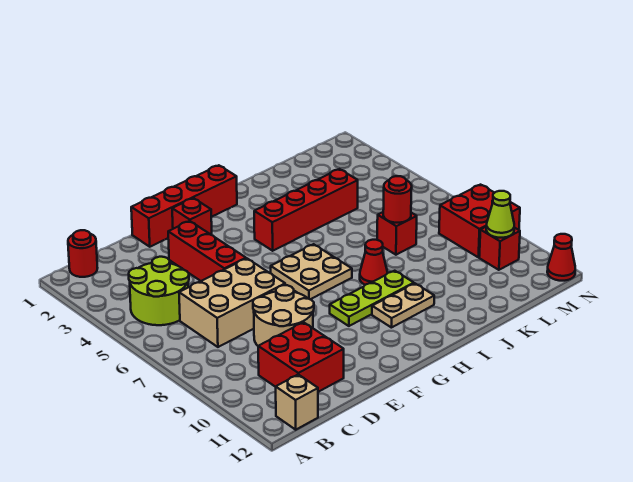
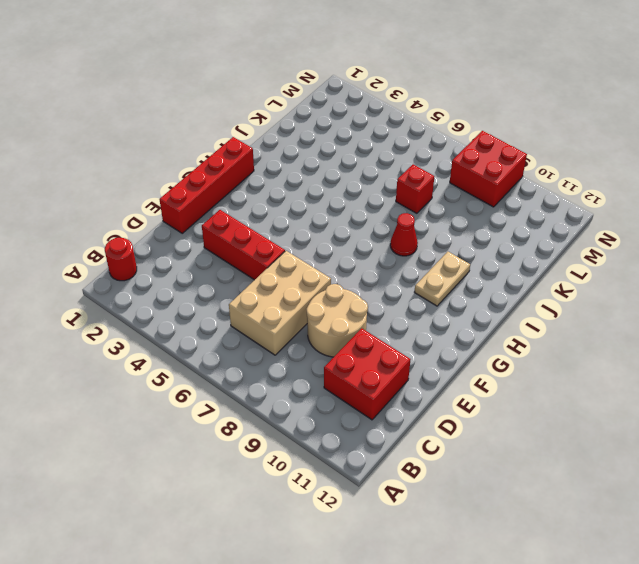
none -> lime 2x2 round brick [129,257,189,325]
none -> tan 1x1 brick [276,375,318,430]
none -> red 1x1 brick [172,198,212,235]

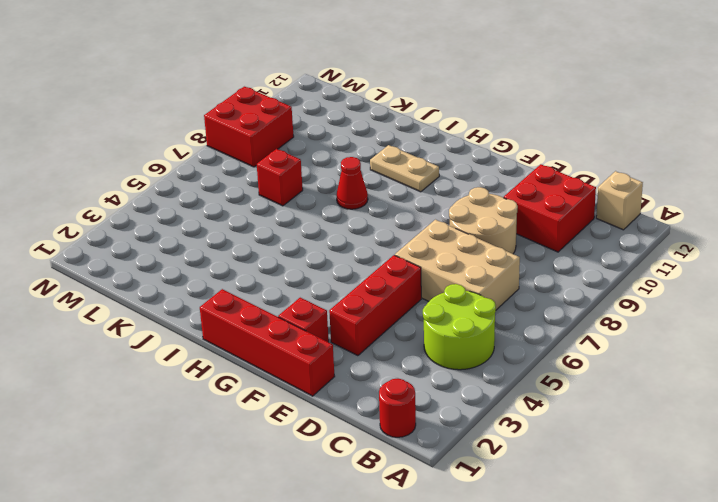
none -> tan 2x2 plate [271,244,352,299]
none -> lime 1x3 plate [330,271,414,326]
none -> red 1x4 brick [254,169,358,251]

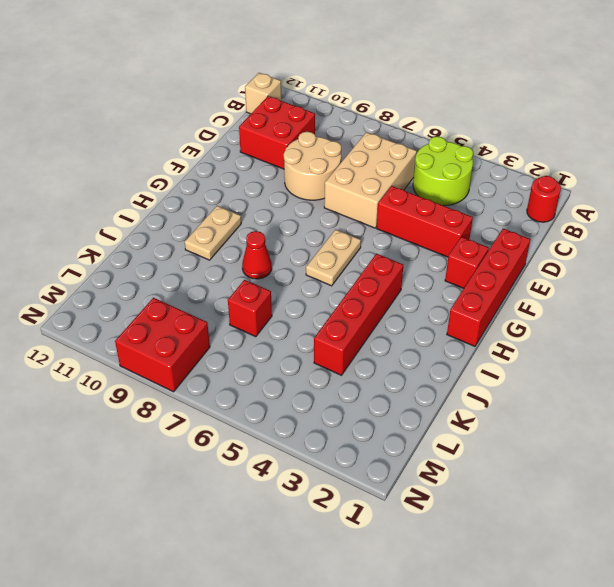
tan 1x2 plate [306,229,361,286] -> tan 2x2 plate [271,244,352,299]
none -> lime 1x3 plate [330,271,414,326]
none -> red 1x1 brick [479,226,520,270]
none -> red 1x1 cone [547,234,575,281]

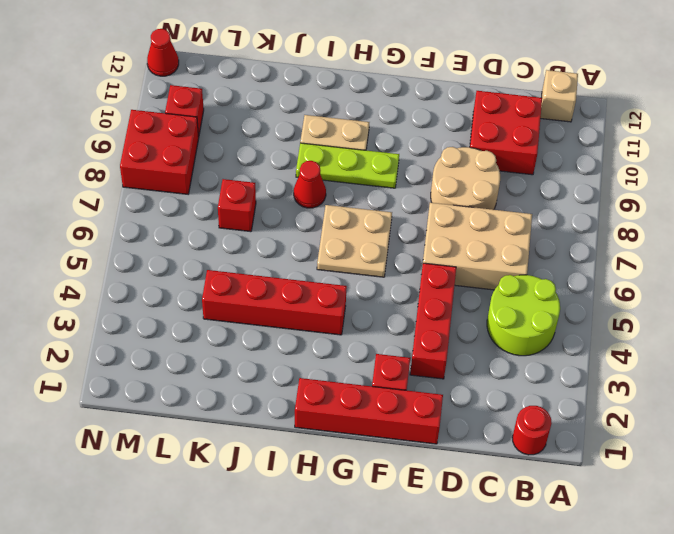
none -> red 1x1 round brick [383,176,412,223]
none -> lime 1x1 cone [486,191,514,238]

